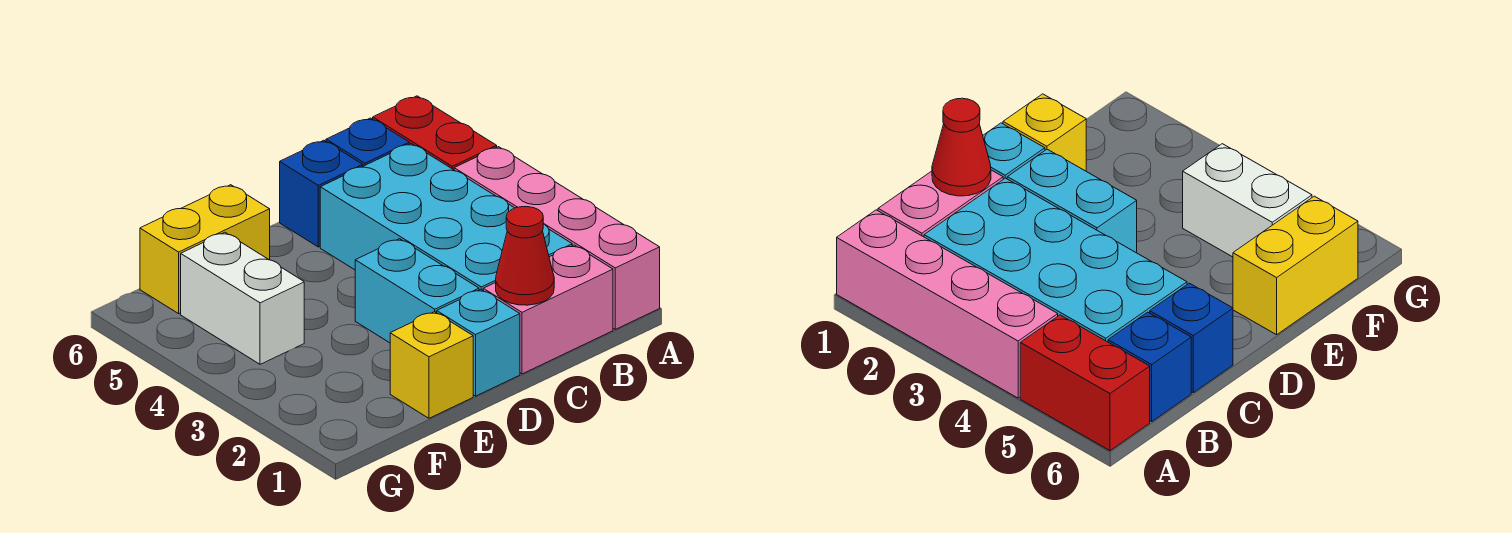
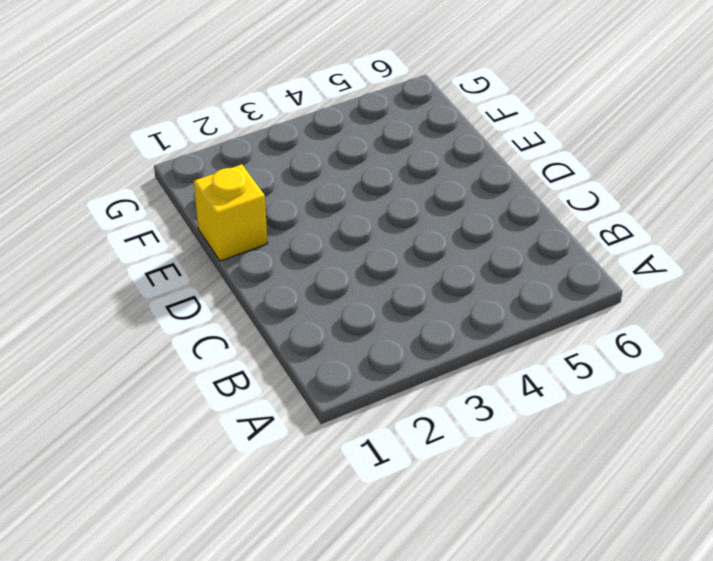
none -> pink 1x4 brick [454,147,660,329]
none -> red 1x2 brick [373,96,497,170]
none -> pink 1x2 brick [483,245,613,374]

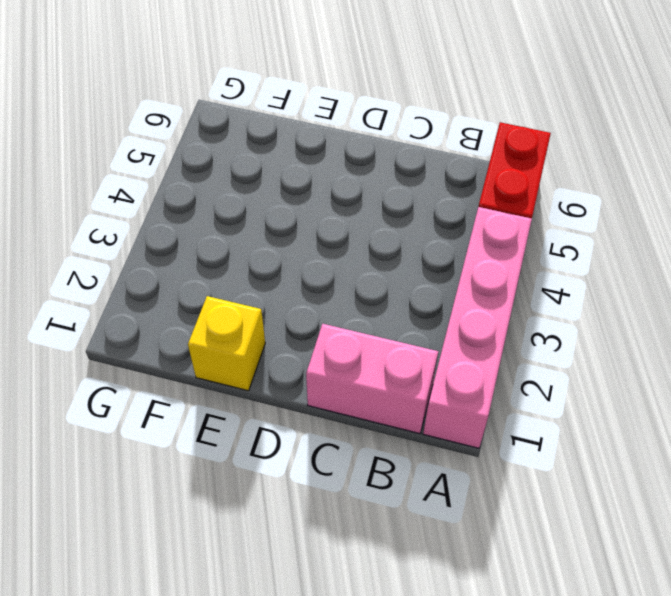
none -> cyan 2x4 brick [320,144,572,290]
none -> blue 1x1 brick [326,118,409,166]
none -> blue 1x1 brick [280,140,363,247]

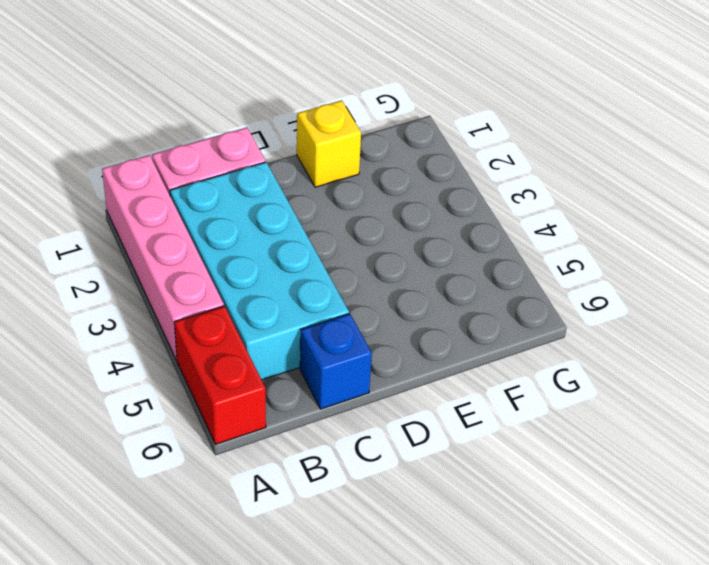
none -> blue 1x1 brick [326,118,409,166]
none -> cyan 1x1 brick [437,290,520,396]
none -> cyan 1x2 brick [355,239,479,343]

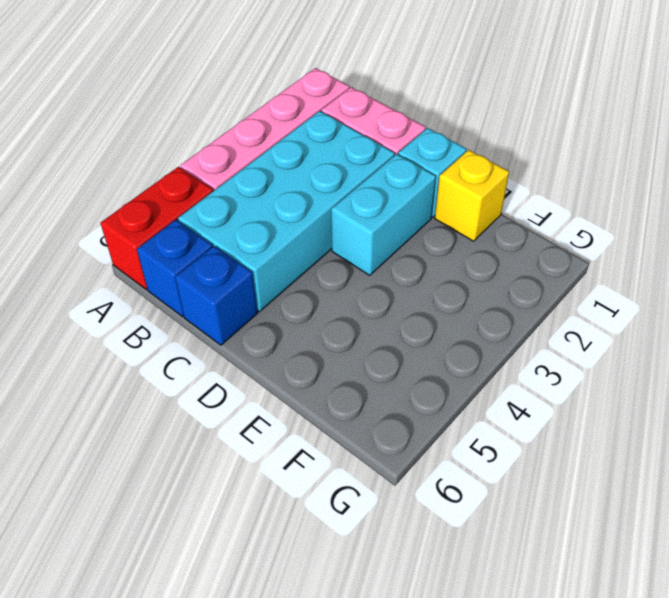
none -> yellow 1x2 brick [140,185,270,314]
none -> white 1x2 brick [181,232,304,364]
none -> red 1x1 cone [496,207,554,305]

